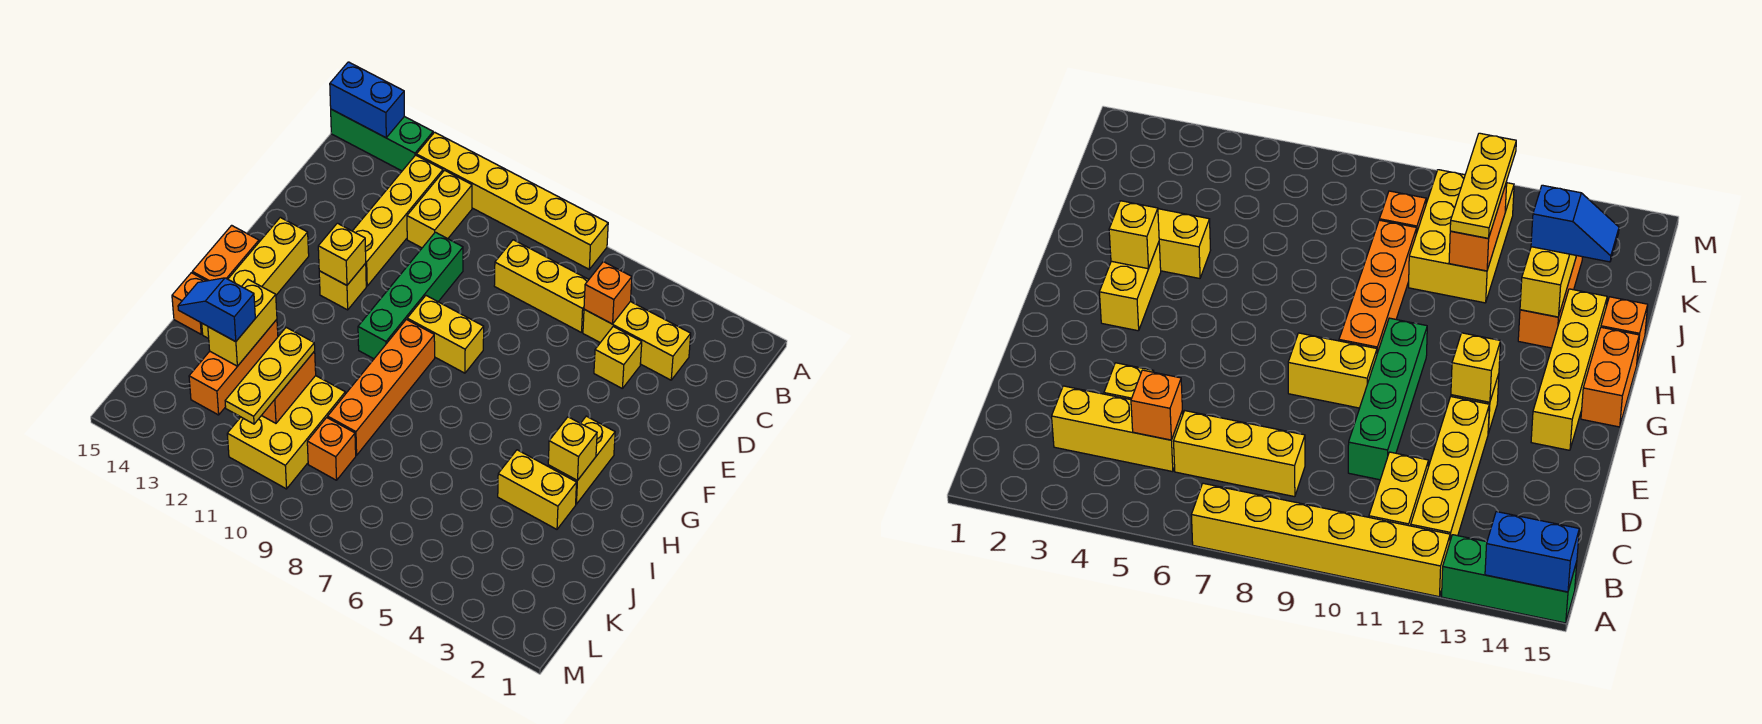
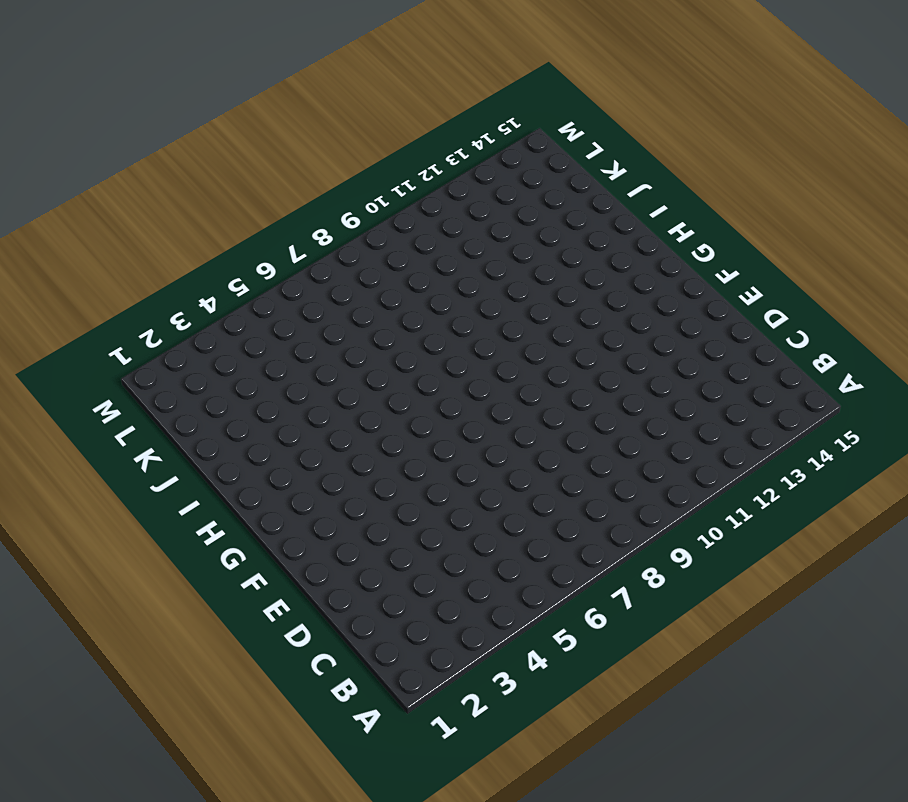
none -> yellow 1x6 brick [416,132,608,269]
none -> green 1x3 brick [331,109,433,171]
none -> yellow 1x2 brick [407,170,472,248]

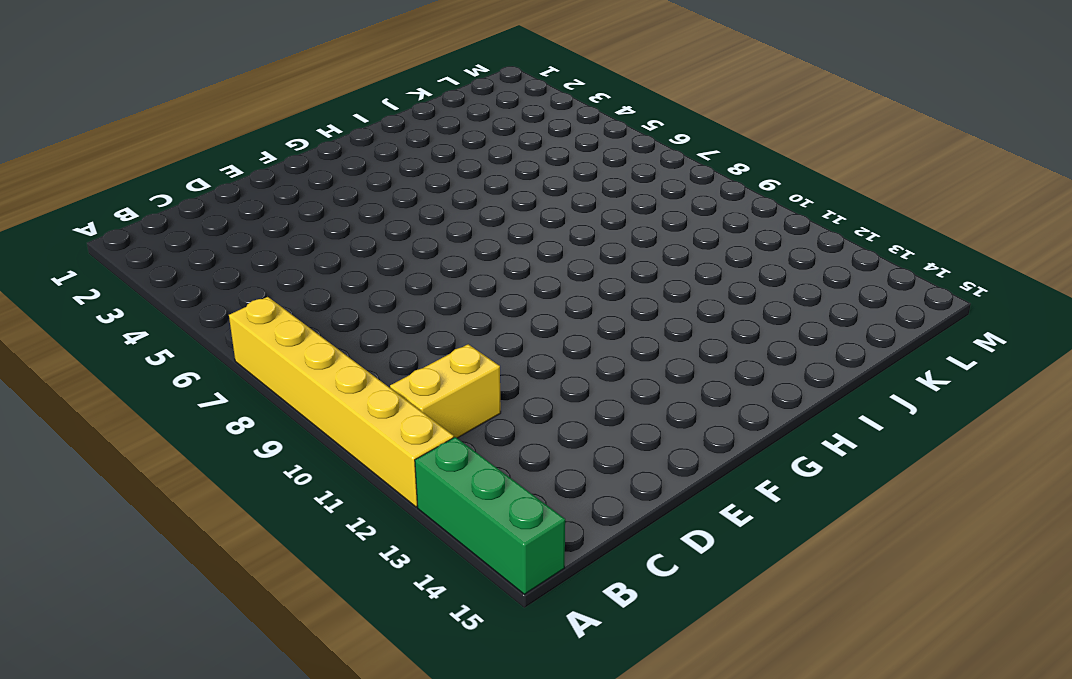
none -> yellow 1x4 brick [353,155,443,286]
none -> yellow 1x3 brick [583,301,691,380]
none -> yellow 1x3 brick [494,240,589,333]

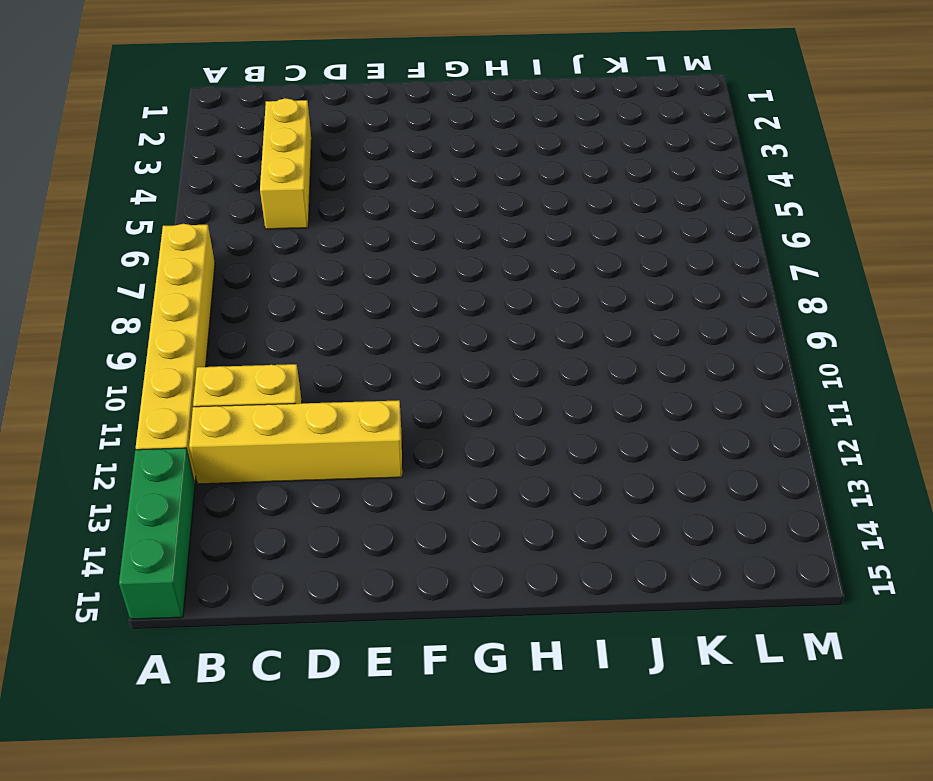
none -> yellow 1x3 brick [494,240,589,333]
none -> yellow 1x1 brick [594,327,642,388]
none -> green 1x4 brick [358,232,463,359]

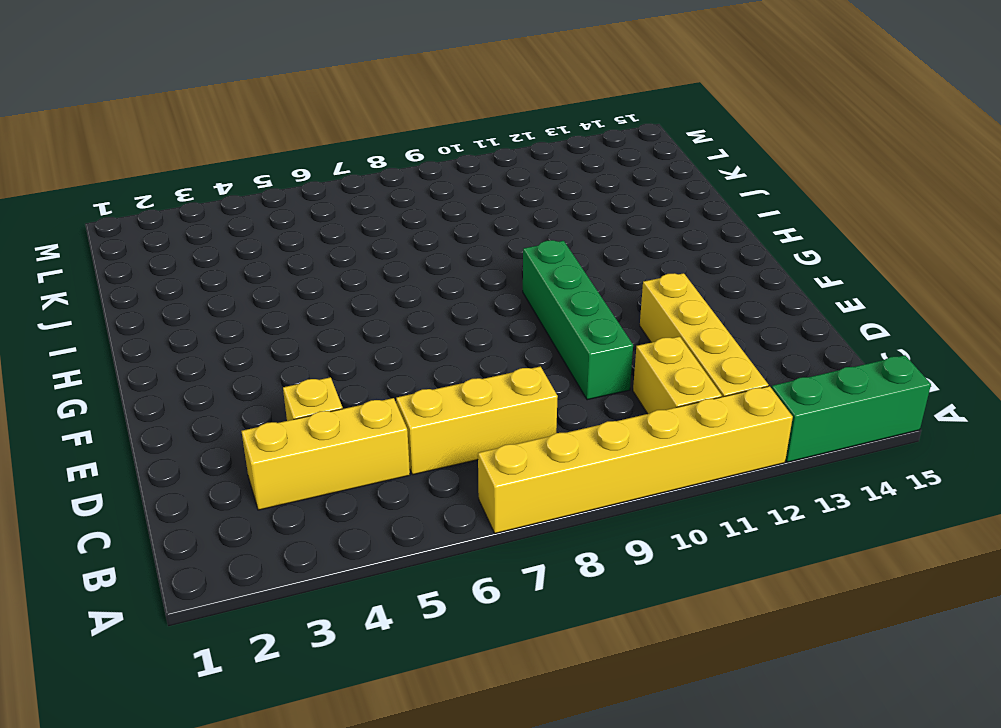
none -> yellow 1x2 brick [407,296,484,373]
none -> yellow 1x1 brick [319,263,366,310]
none -> yellow 1x4 brick [202,217,309,339]

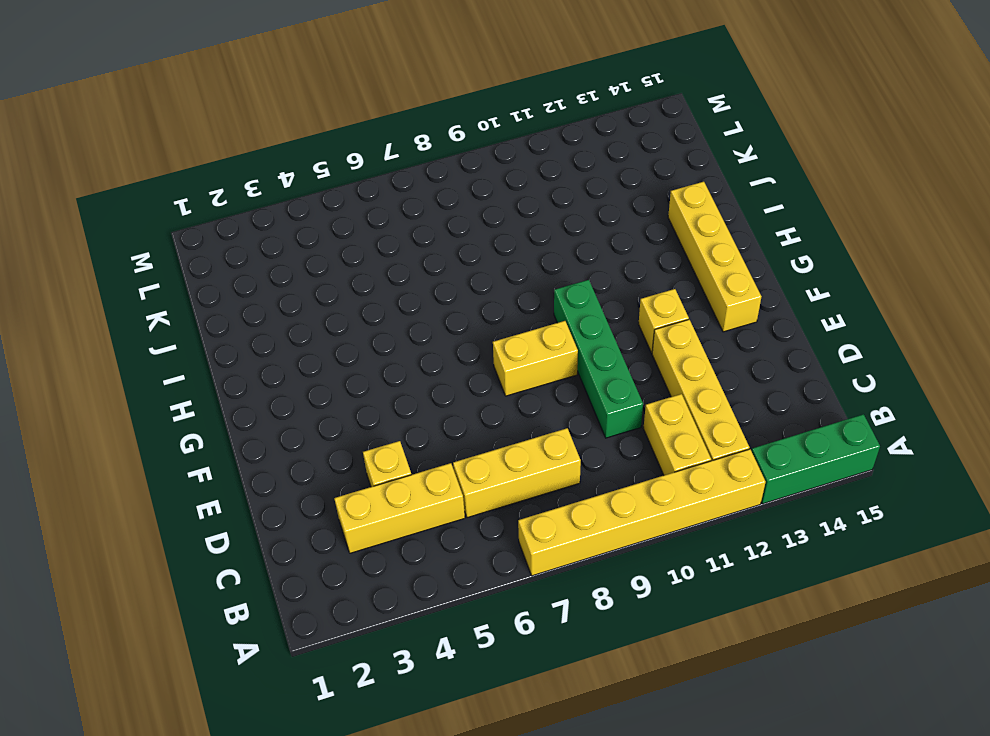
none -> yellow 1x2 brick [548,416,615,504]
none -> orange 1x4 brick [328,319,435,455]
none -> orange 1x2 brick [192,225,259,281]

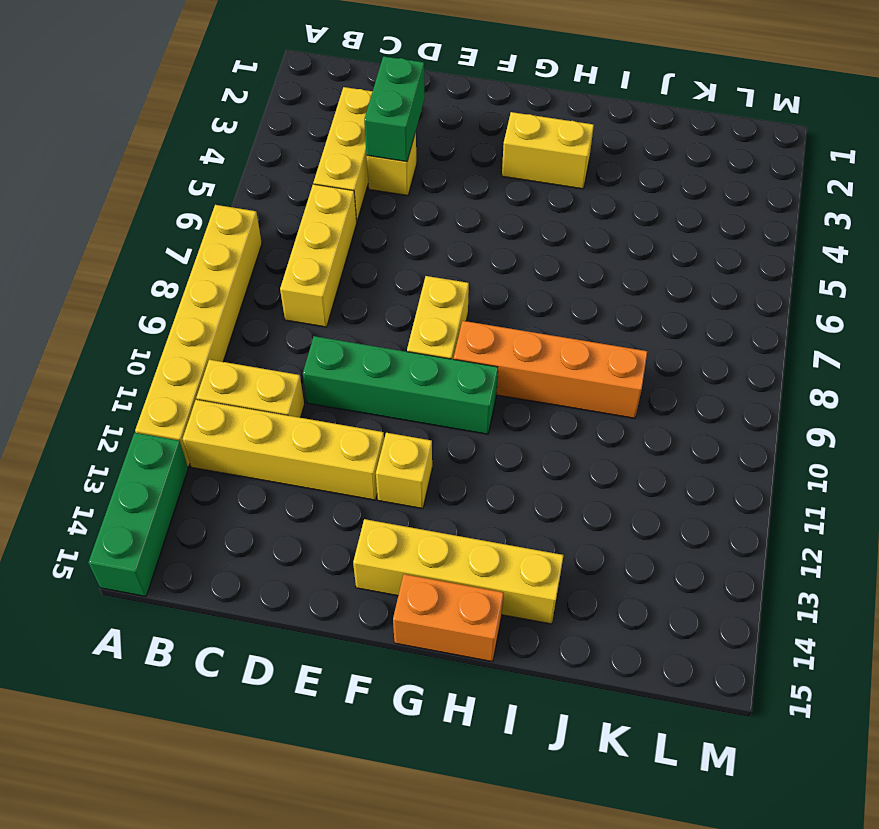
green 1x2 brick [364,56,425,162] -> none
none -> yellow 1x2 brick [498,450,577,529]
none -> orange 1x3 brick [189,320,278,415]
none -> orange 1x1 brick [172,273,206,334]

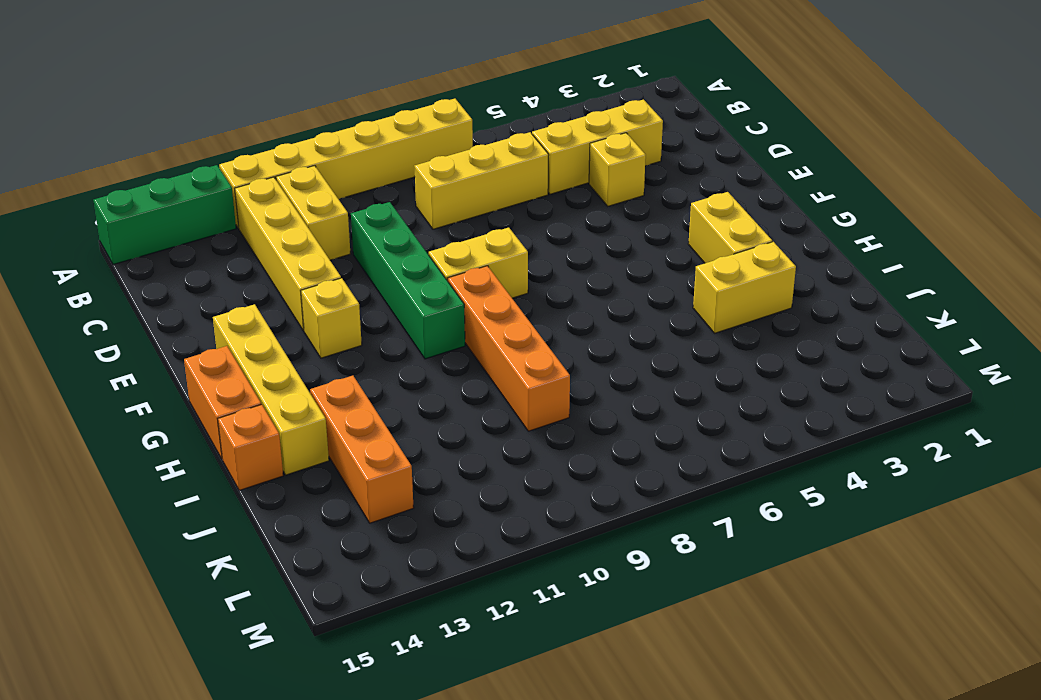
none -> yellow 2x3 brick [227,376,345,489]
none -> orange 1x1 brick [307,418,356,480]
none -> blue 1x2 brick [330,62,404,138]

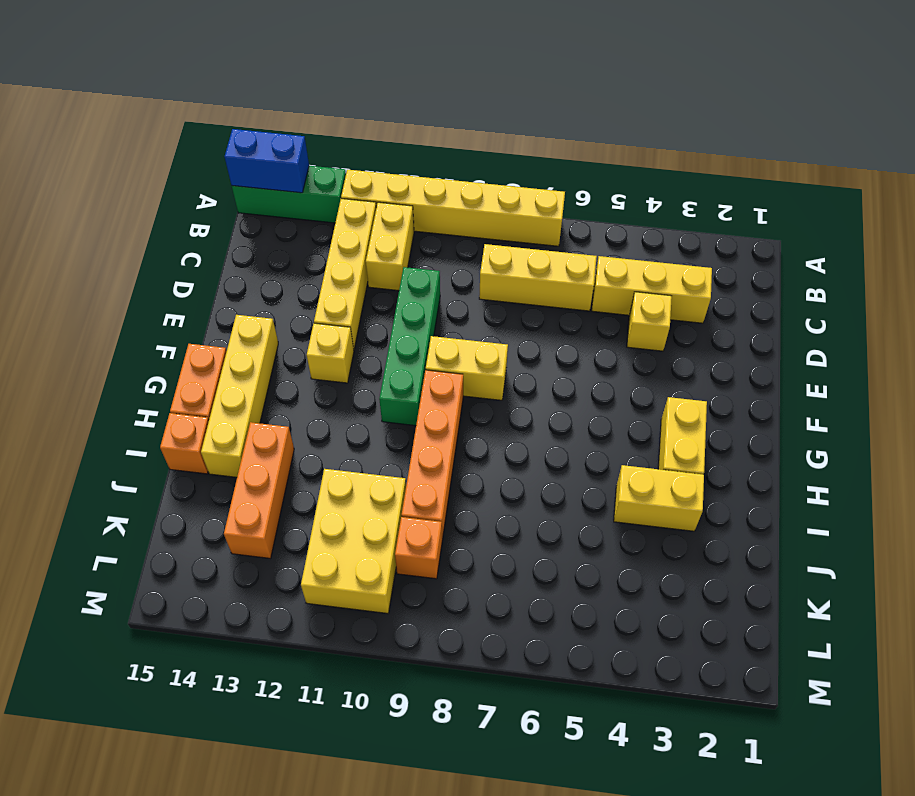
none -> orange 1x1 brick [584,262,632,324]
none -> yellow 1x1 brick [318,223,366,285]
none -> yellow 1x1 brick [548,417,597,481]

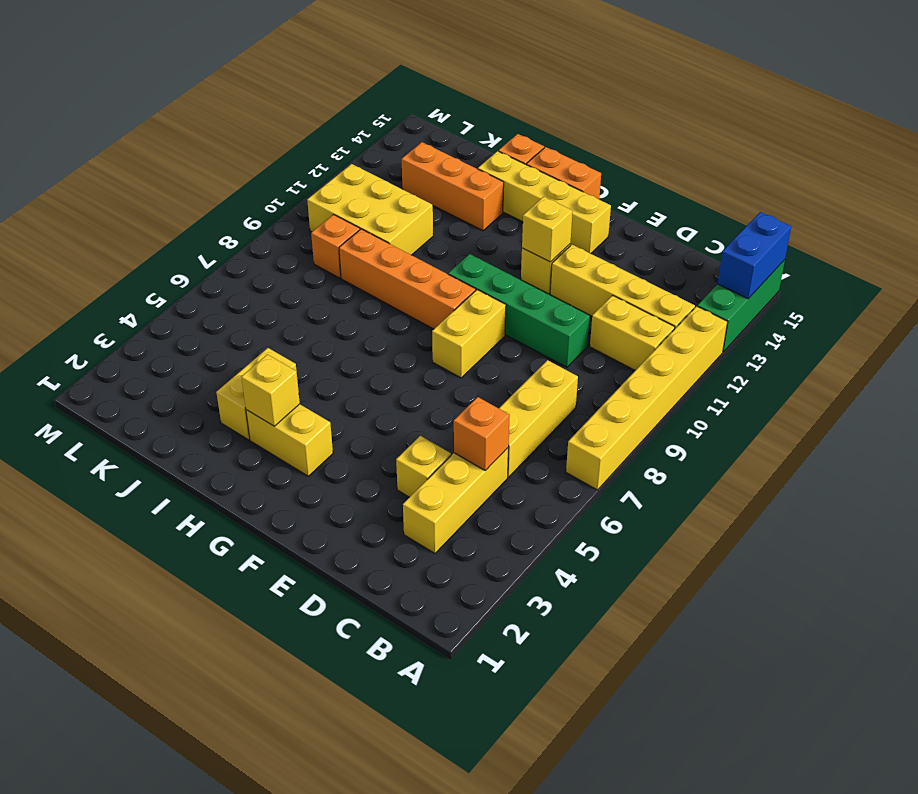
none -> yellow 1x2 brick [208,280,277,366]
none -> orange 1x2 brick [261,351,316,423]
none -> yellow 1x3 plate [225,327,315,424]

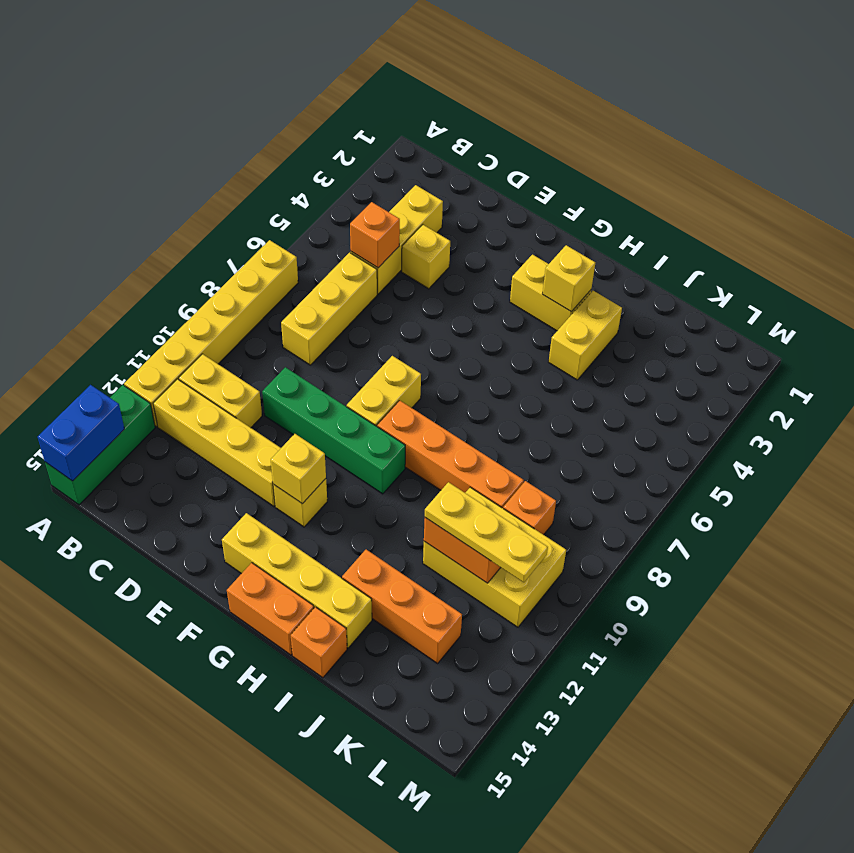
none -> yellow 1x2 brick [208,280,277,366]
none -> blue 1x2 slope [178,278,255,342]

